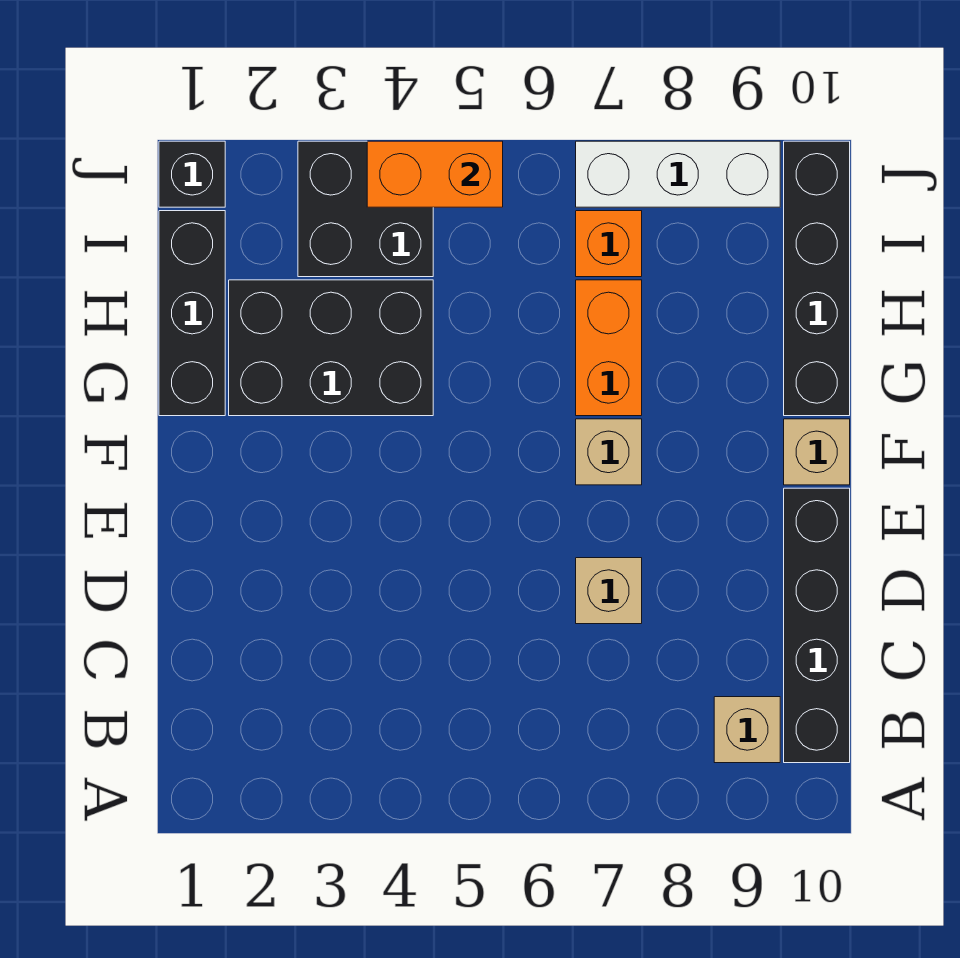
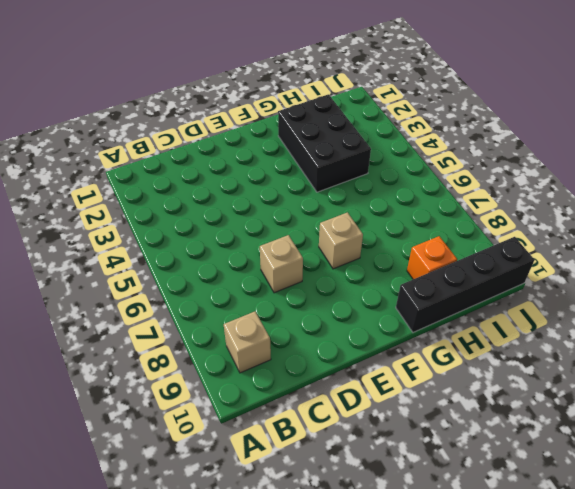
orange 1x1 brick [407,236,457,279] -> orange 1x1 brick moved to [576,211,642,277]
none -> black 1x4 brick [784,488,850,763]
none -> tan 1x1 brick [784,419,850,485]
none -> black 1x3 brick [159,211,225,416]

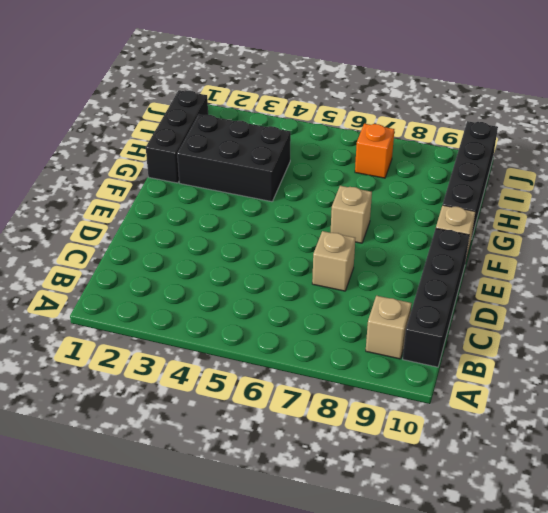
none -> orange 1x2 brick [576,280,642,416]
none -> black 2x2 brick [298,141,433,277]
none -> black 1x1 brick [159,141,225,207]

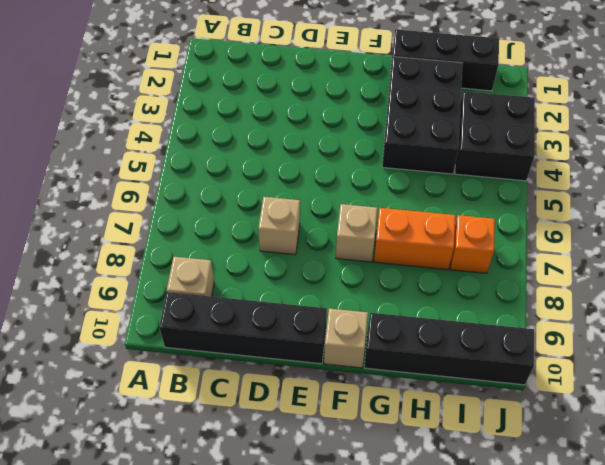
none -> black 1x1 brick [159,141,225,207]
none -> white 1x3 brick [576,141,780,207]
none -> orange 1x2 brick [367,141,503,207]

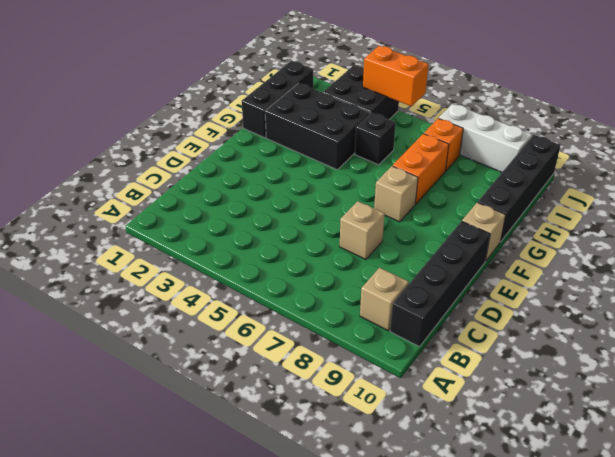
black 1x1 brick [355,113,396,165] -> black 1x1 brick moved to [159,141,225,207]

